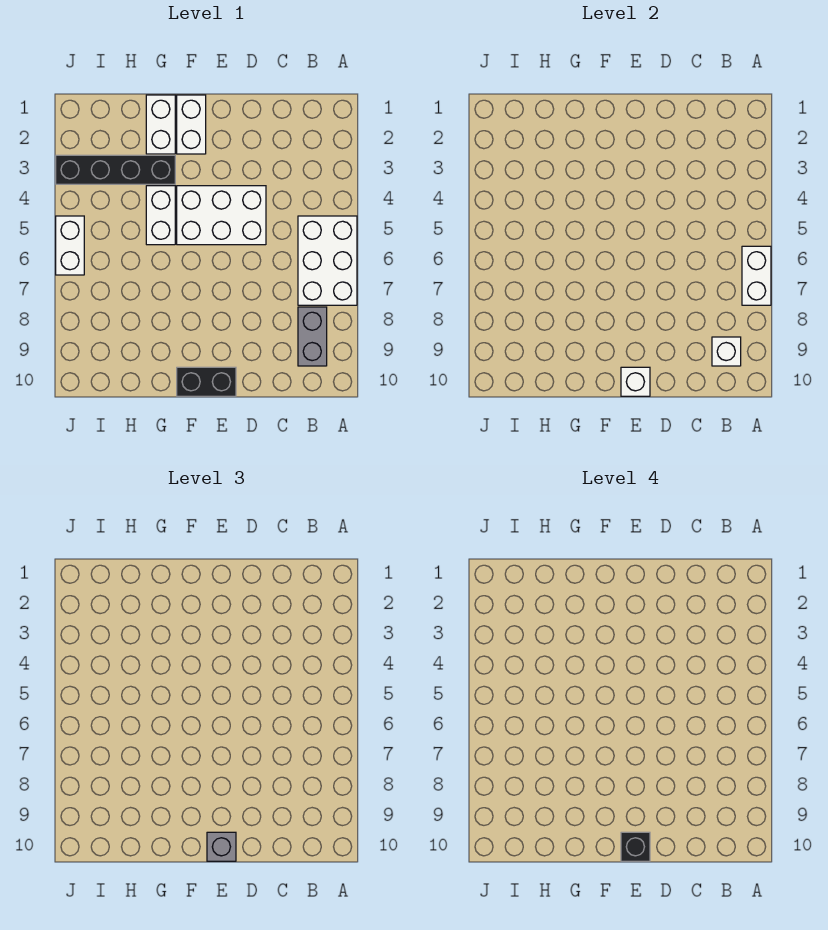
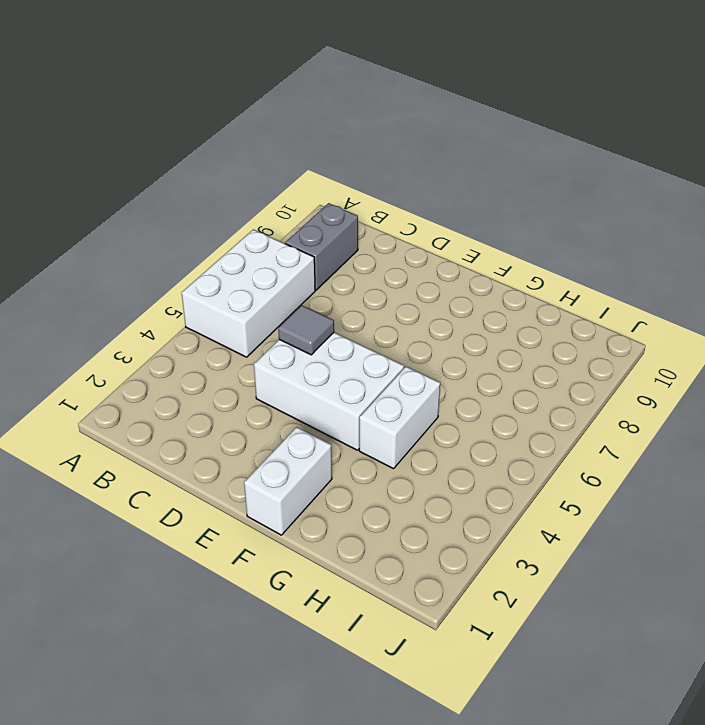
grey 1x1 tile [278,305,334,355] -> none
none -> black 1x2 brick [177,367,236,396]
none -> white 1x2 brick [146,95,175,154]
none -> black 1x4 brick [56,155,175,184]

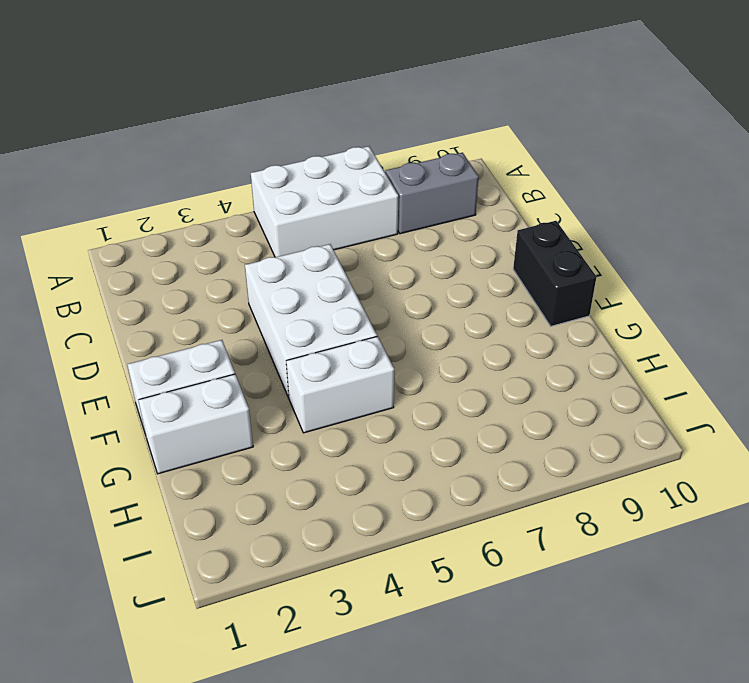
none -> black 1x4 brick [56,155,175,184]
none -> white 1x2 brick [56,216,84,275]
none -> white 1x2 brick [742,246,771,305]

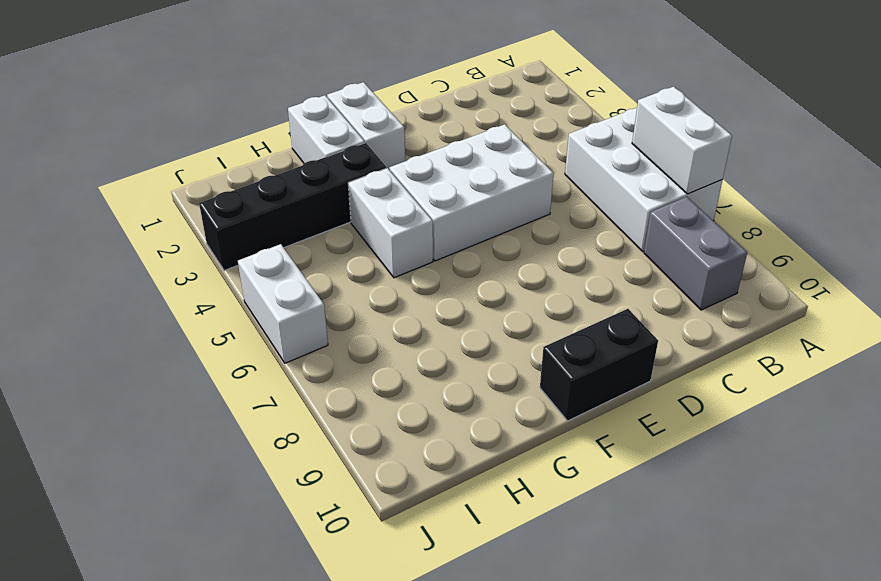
none -> white 1x1 brick [712,337,741,366]
none -> white 1x1 brick [621,367,650,396]
none -> grey 1x1 brick [207,832,236,861]

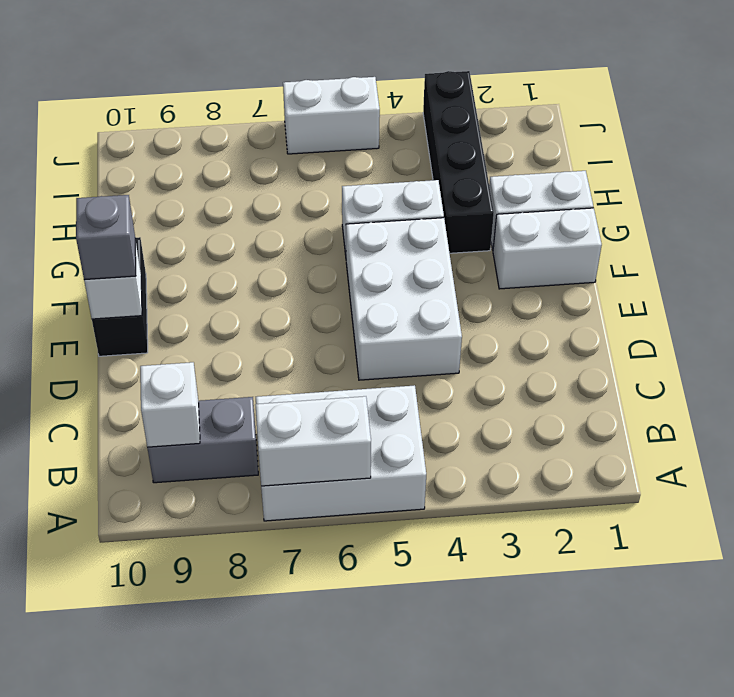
none -> black 1x1 brick [621,832,650,861]

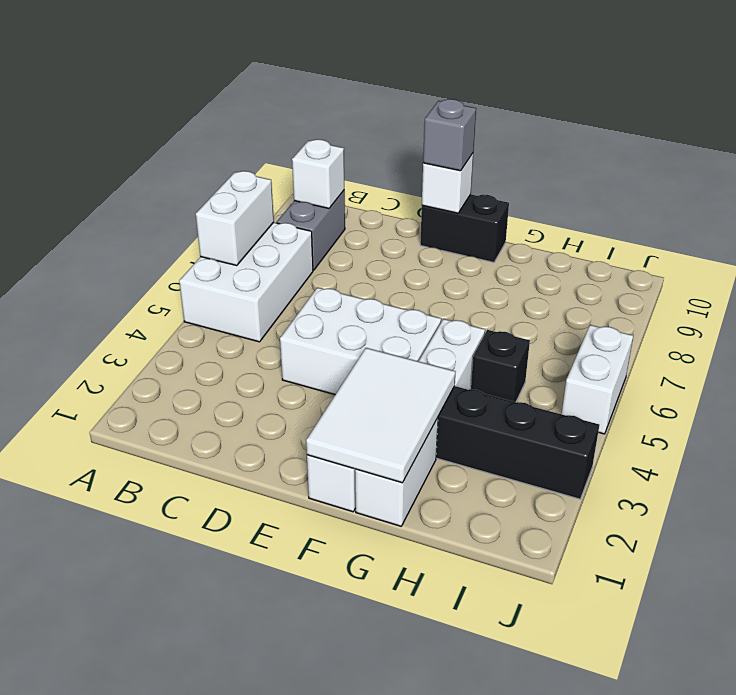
white 2x3 tile [306,348,456,483] -> none
black 1x1 brick [471,330,530,402] -> black 1x1 brick moved to [621,832,650,861]

